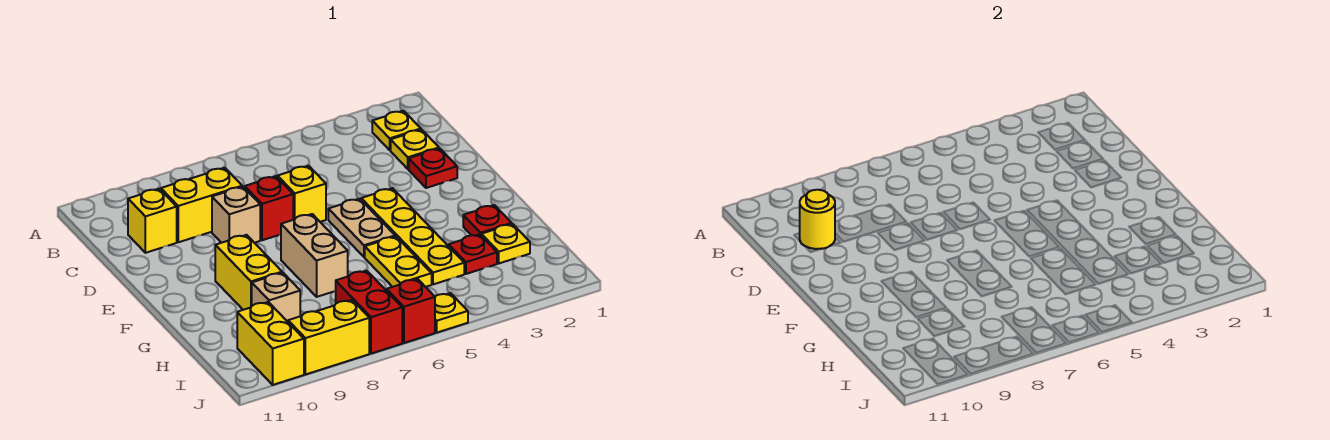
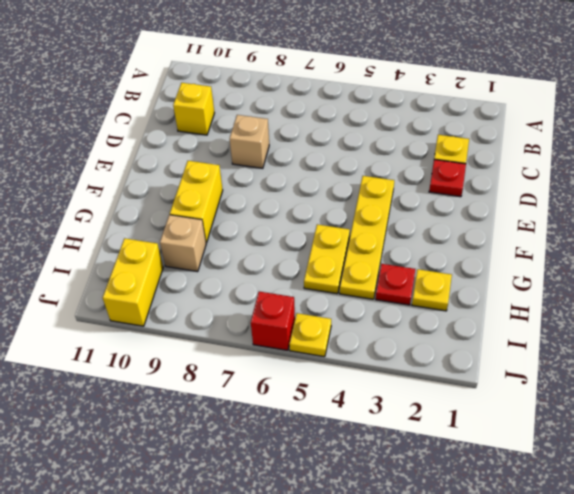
none -> yellow 1x1 plate [372,111,421,150]
none -> yellow 1x2 brick [161,168,242,242]
none -> yellow 1x1 brick [277,166,326,222]

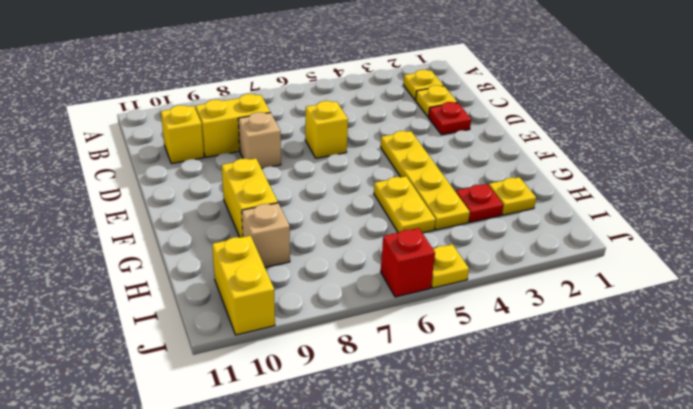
none -> red 1x1 brick [245,176,293,240]
none -> tan 1x2 plate [328,199,395,257]
none -> tan 1x2 brick [281,214,348,297]

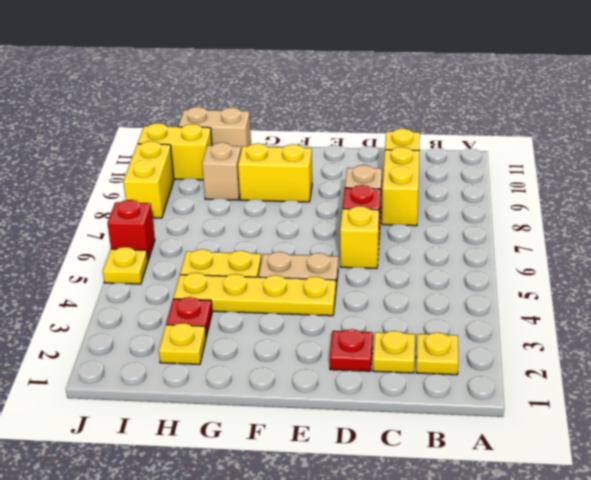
tan 1x2 brick [178,107,251,150] -> tan 1x2 brick moved to [281,214,348,297]
none -> red 1x1 plate [463,205,512,236]
none -> red 1x2 brick [336,271,402,354]
none -> yellow 1x1 round brick [800,190,835,249]

